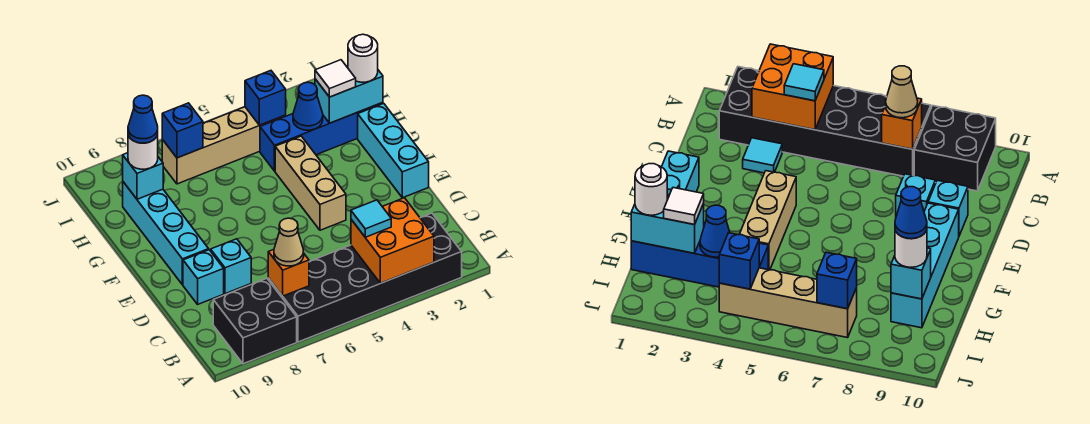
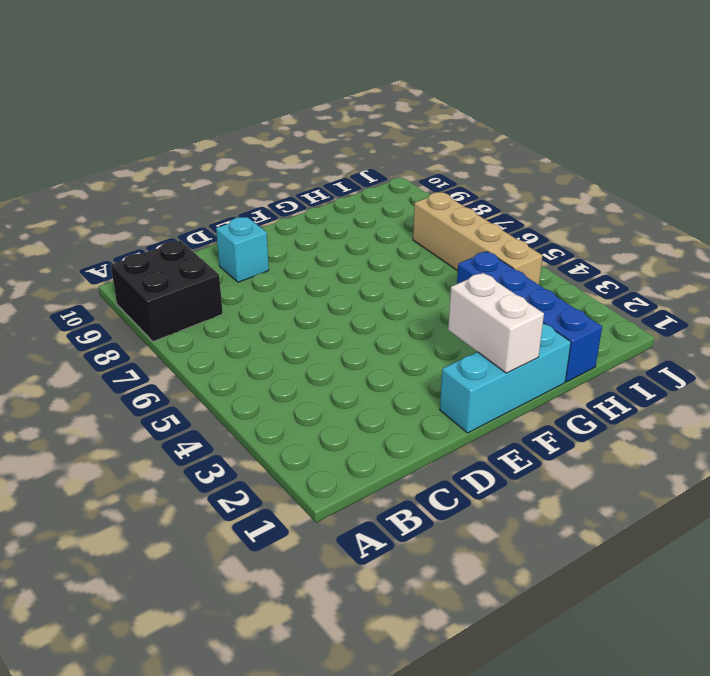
white 1x2 brick [448,273,544,373] -> none
none -> black 2x6 brick [268,213,462,342]
none -> cyan 1x1 tile [743,138,782,173]
none -> cyan 1x1 brick [211,239,251,294]

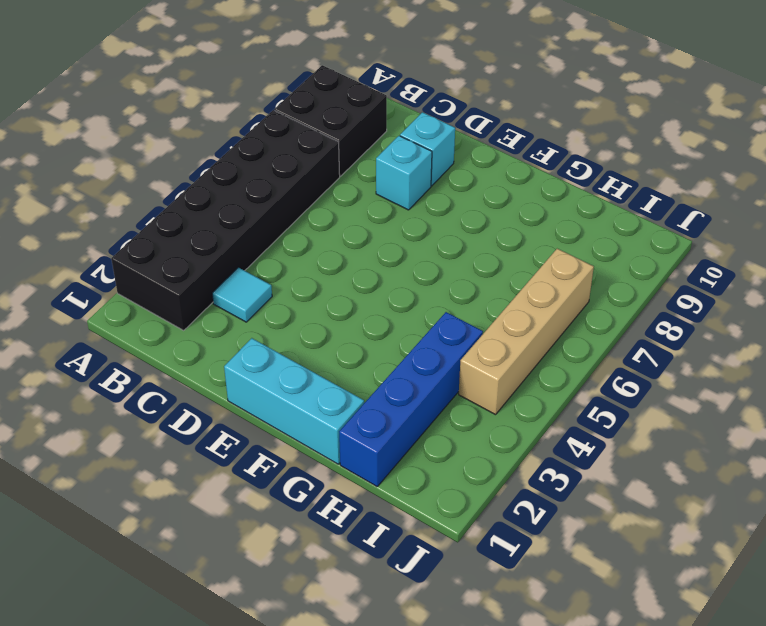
none -> tan 1x3 brick [275,136,346,230]
none -> cyan 1x4 brick [123,182,209,285]
none -> orange 2x2 brick [351,198,434,283]

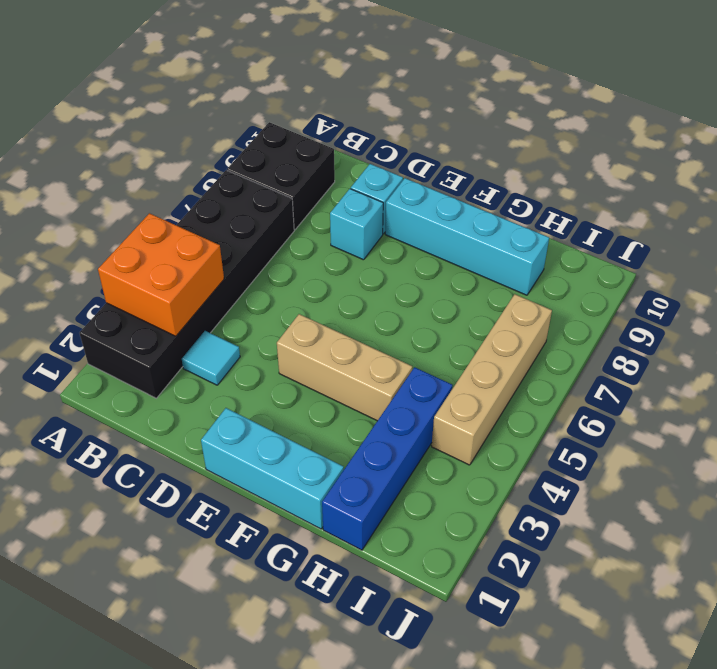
none -> orange 1x1 brick [268,250,309,296]
none -> cyan 1x2 brick [315,66,383,123]
none -> blue 1x1 cone [293,82,323,130]

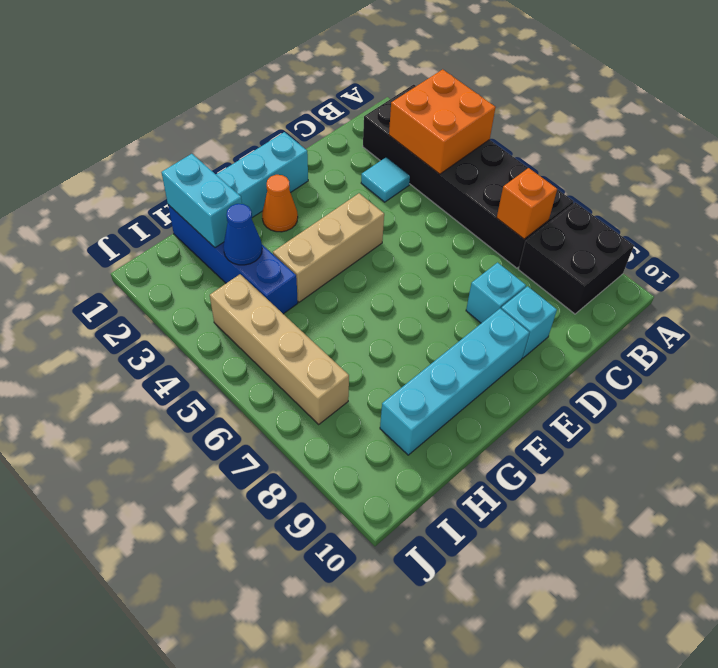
orange 1x1 cone [262,175,298,232] -> none
none -> cyan 1x1 brick [123,153,163,199]
none -> blue 1x1 brick [245,71,286,125]
none -> blue 1x1 brick [162,103,203,158]

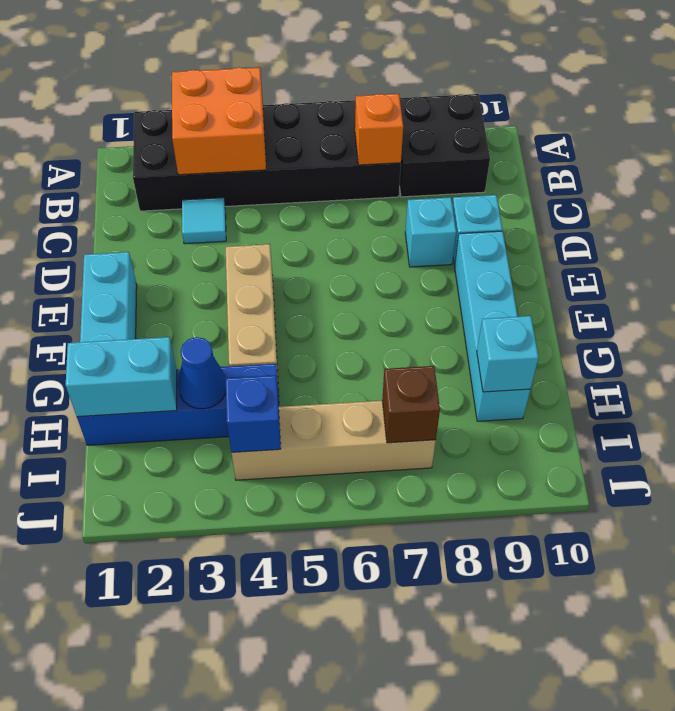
brown 1x1 brick [382,366,440,443] -> blue 1x1 brick [162,103,203,158]
none -> cyan 1x1 tile [351,200,391,237]
none -> tan 1x1 cone [274,218,304,266]
none -> white 1x1 round brick [348,34,378,82]

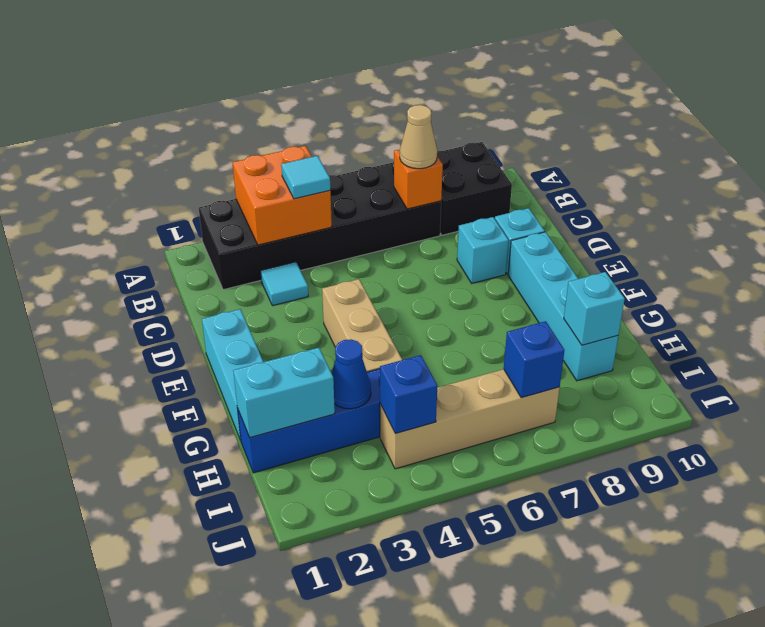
none -> white 1x1 round brick [348,34,378,82]
none -> white 1x1 tile [315,60,356,97]
none -> white 1x1 round brick [128,135,158,169]

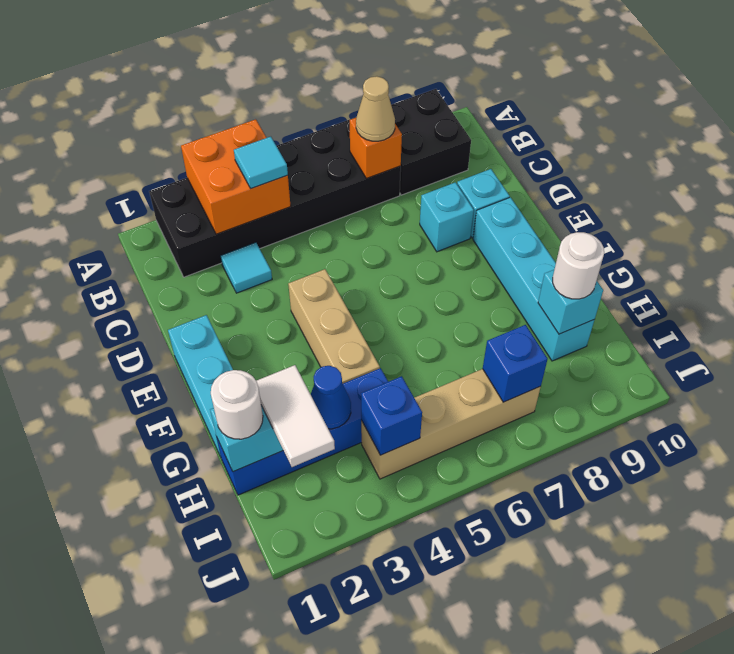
white 1x2 tile [257,365,335,467] -> white 1x1 tile [315,60,356,97]
none -> blue 1x1 cone [128,95,158,143]

